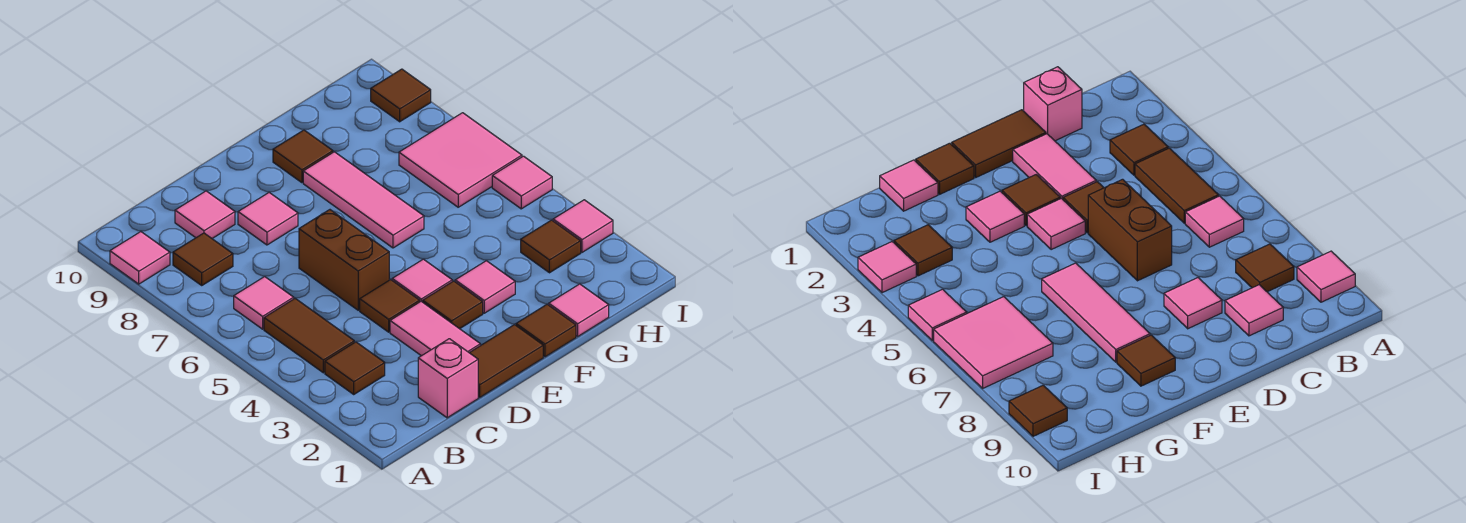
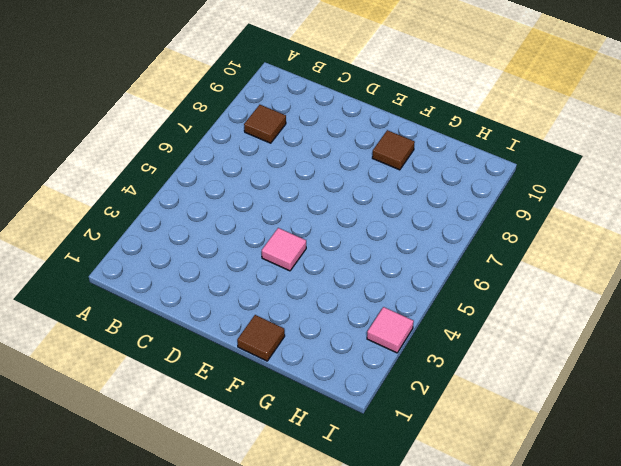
none -> pink 1x1 tile [110,232,170,284]
none -> brown 1x1 tile [325,342,385,394]
none -> brown 1x2 tile [264,299,354,373]

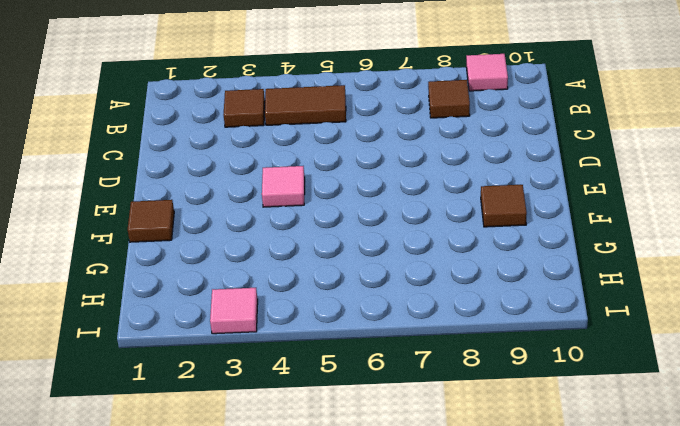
none -> pink 1x1 tile [234,277,294,329]
none -> pink 1x1 brick [418,339,478,418]
none -> pink 1x1 tile [175,191,235,238]

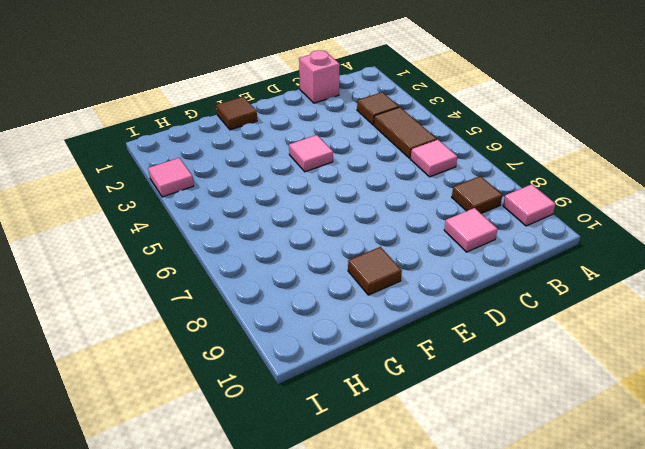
none -> brown 1x2 tile [470,325,543,397]
none -> pink 1x2 tile [390,301,480,356]
none -> brown 1x1 tile [360,280,420,332]

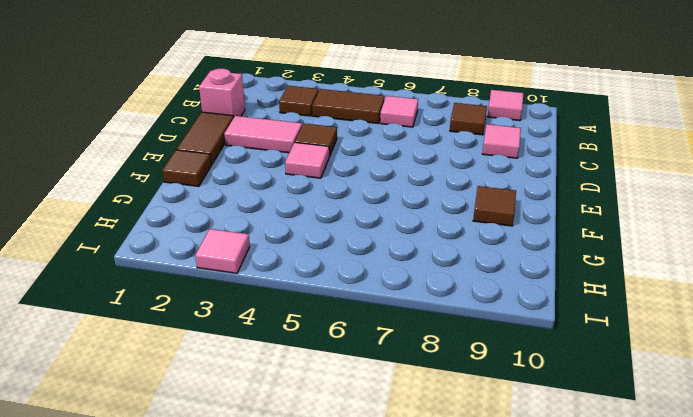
none -> brown 1x2 brick [299,210,389,310]
none -> pink 1x1 tile [238,193,298,245]
none -> brown 1x1 tile [423,281,483,329]

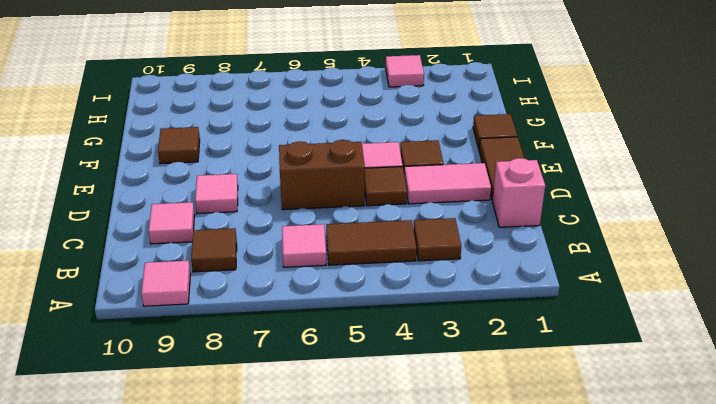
none -> pink 1x1 tile [455,261,515,313]
none -> pink 1x3 tile [303,152,424,248]
none -> pink 1x1 tile [549,284,609,336]

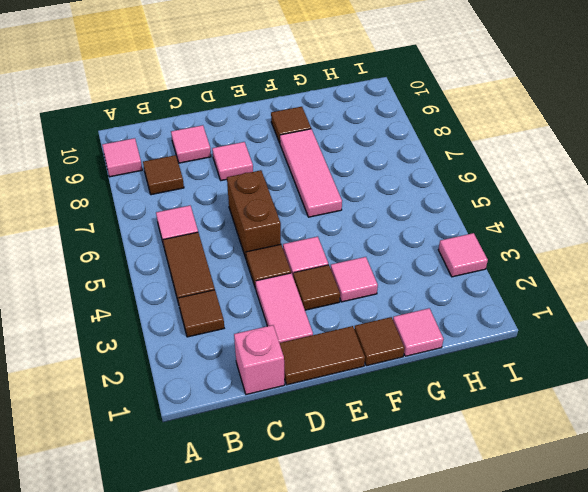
none -> brown 1x1 tile [521,220,581,273]
none -> pink 2x2 tile [399,113,522,207]
none -> pink 1x1 tile [492,156,552,209]

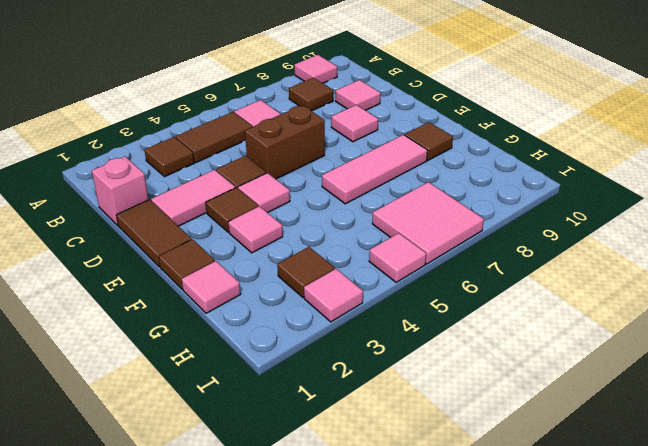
none -> brown 1x1 tile [371,69,431,122]

